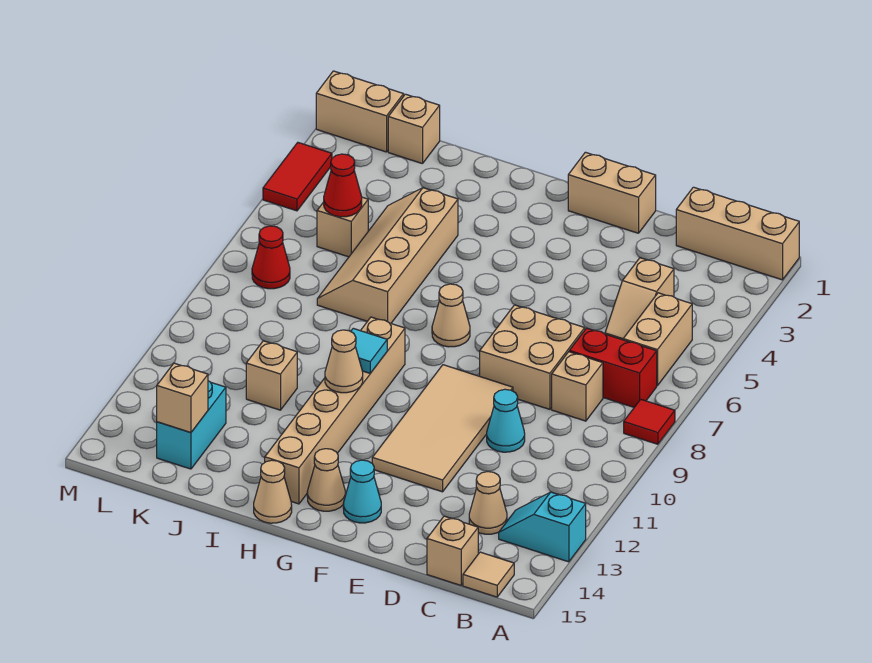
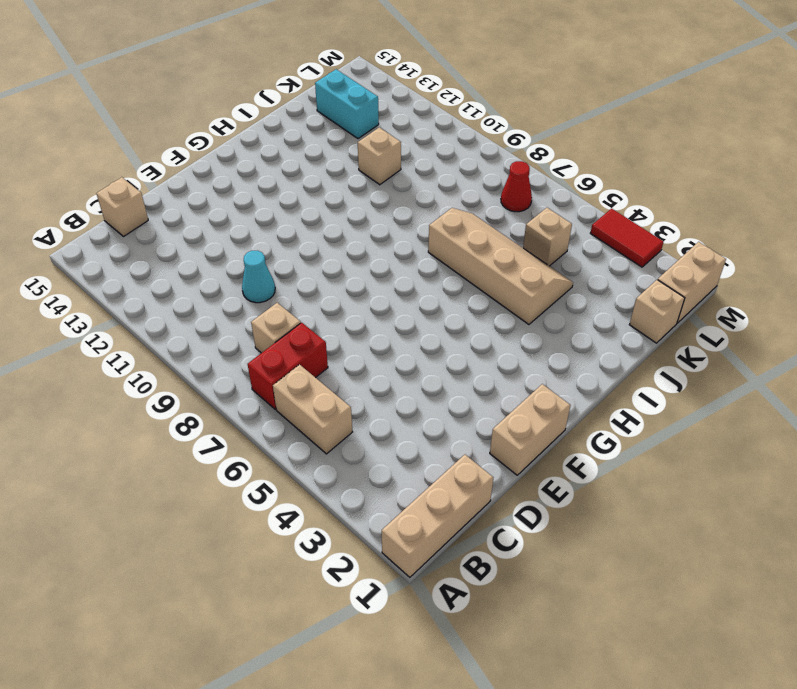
none -> red 1x1 tile [624,399,675,444]
none -> cyan 1x2 slope [499,492,586,562]
none -> tan 1x1 tile [463,552,514,597]
none -> tan 1x2 slope [605,258,674,340]

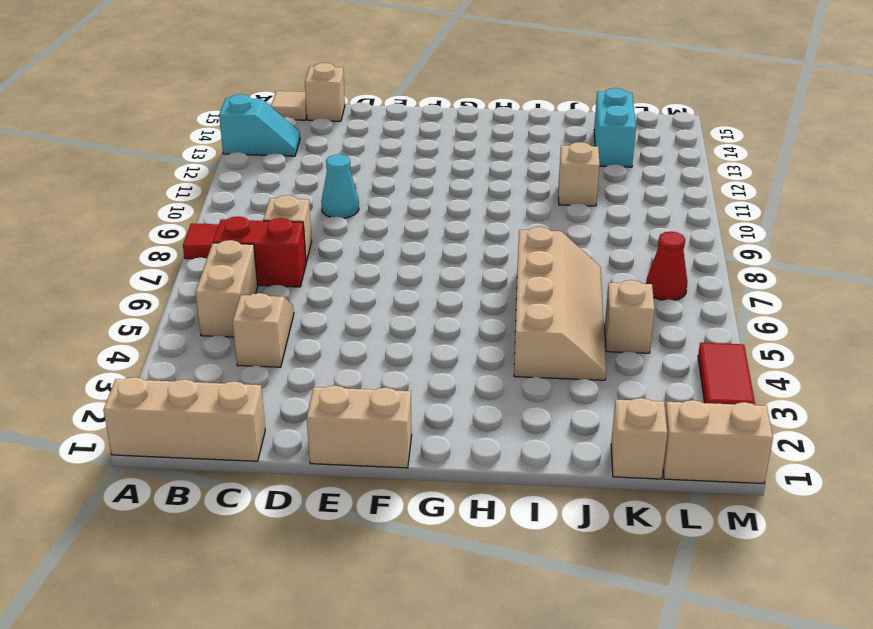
none -> tan 1x1 cone [469,472,507,534]
none -> tan 2x2 brick [480,305,585,409]
none -> tan 2x4 tile [372,365,513,492]
none -> cyan 1x1 cone [343,460,381,523]

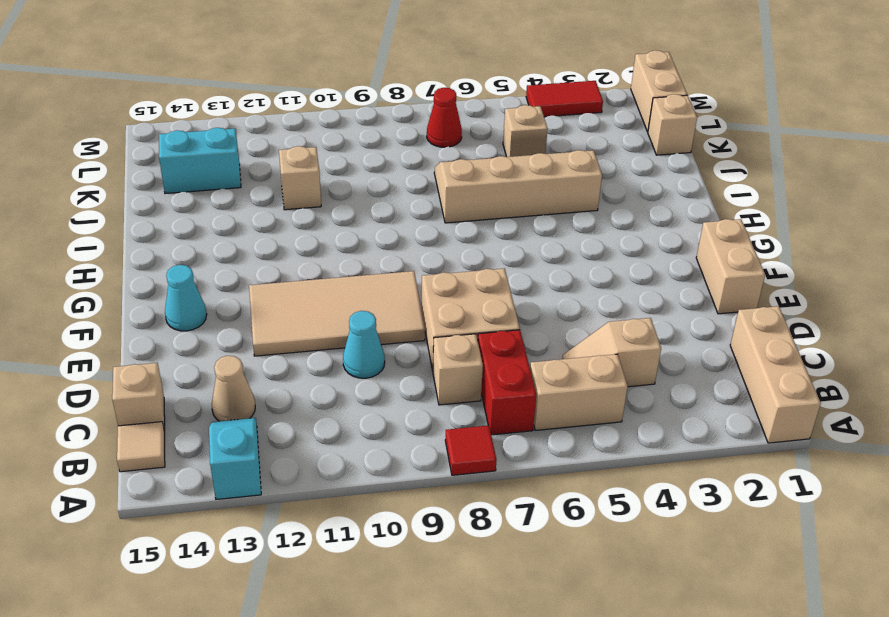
none -> tan 1x1 cone [432,284,470,347]
none -> tan 1x1 cone [307,449,345,511]
none -> tan 1x6 brick [265,317,405,504]
none -> tan 1x1 cone [254,460,292,523]

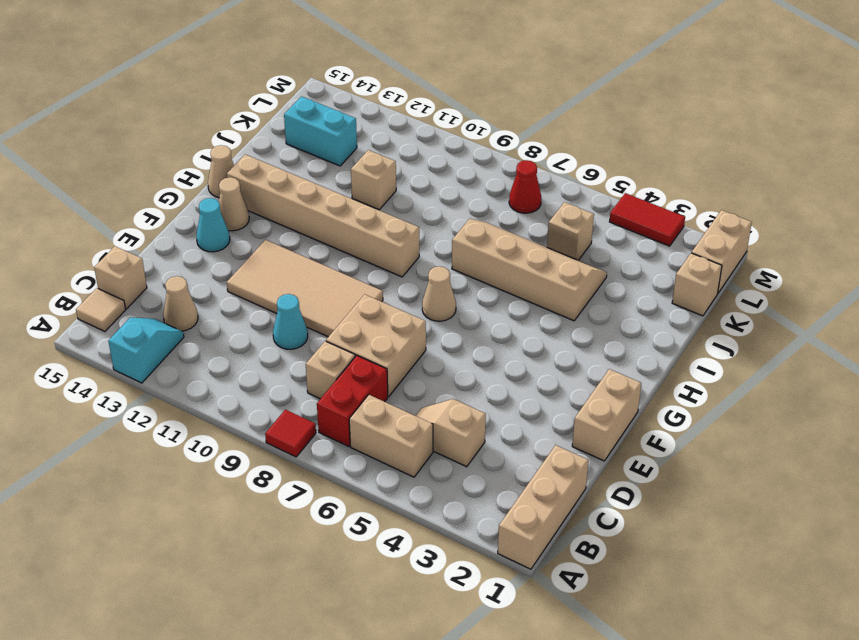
none -> cyan 1x1 tile [351,328,387,373]
none -> tan 1x1 cone [325,330,363,393]
none -> red 1x1 cone [324,154,362,217]
none -> tan 1x1 brick [157,363,208,432]

